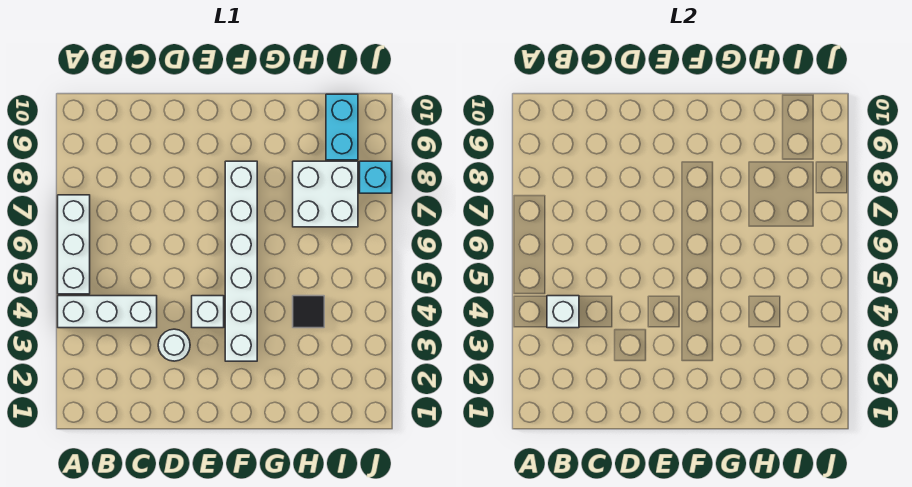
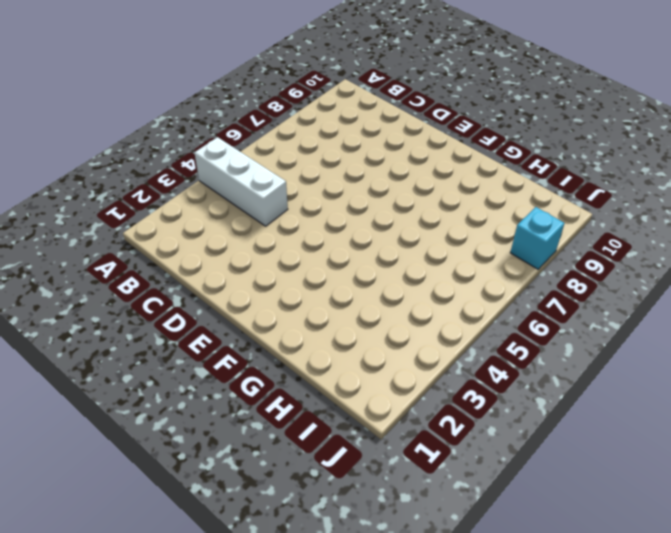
none -> white 1x3 brick [58,195,90,294]
none -> white 1x1 round brick [158,329,190,361]

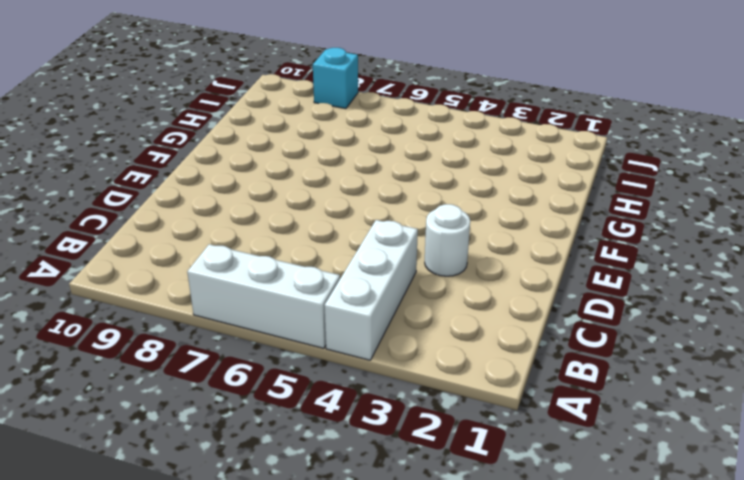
none -> white 1x1 brick [192,296,224,328]
none -> white 1x6 brick [225,161,257,361]

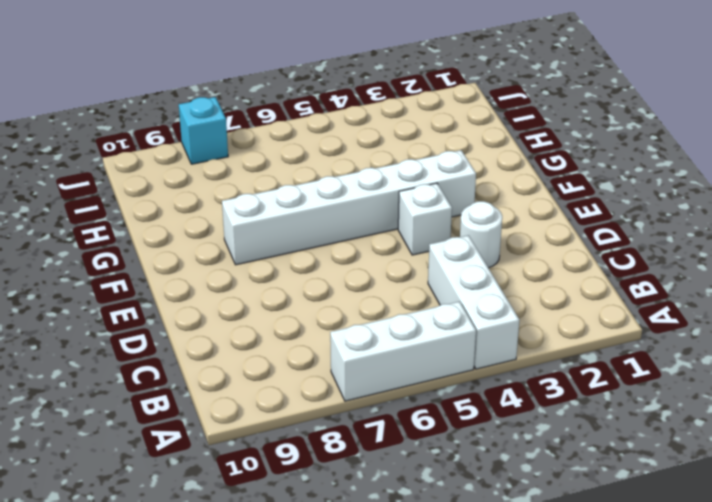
none -> black 1x1 tile [293,296,324,328]
none -> white 2x2 brick [293,161,358,227]

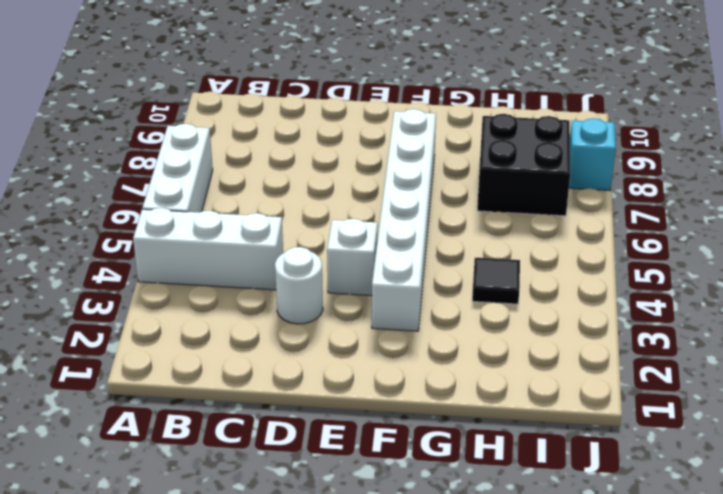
black 2x2 brick [477,114,570,216] -> white 2x2 brick [293,161,358,227]
none -> cyan 1x2 brick [326,94,358,160]
none -> white 1x1 brick [547,296,579,328]

